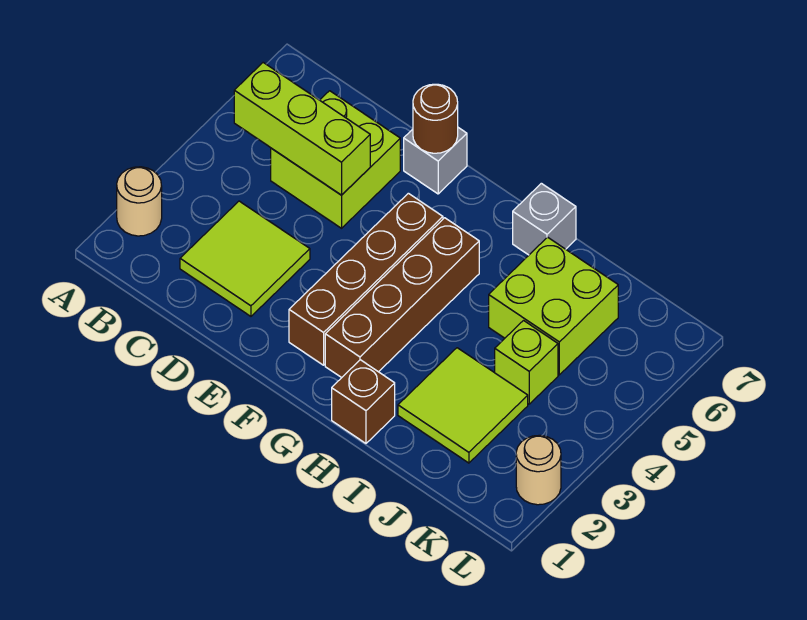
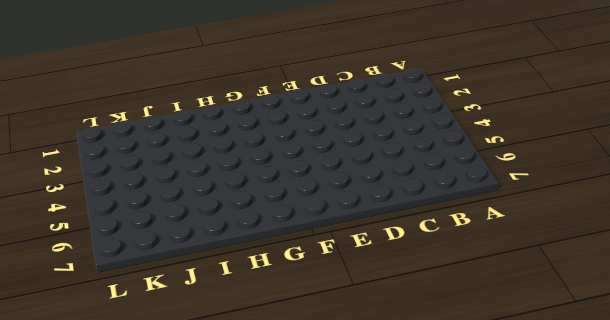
none -> tan 1x1 round brick [117,167,162,236]
none -> lime 2x2 tile [180,201,310,316]
none -> lime 2x2 brick [271,91,400,228]

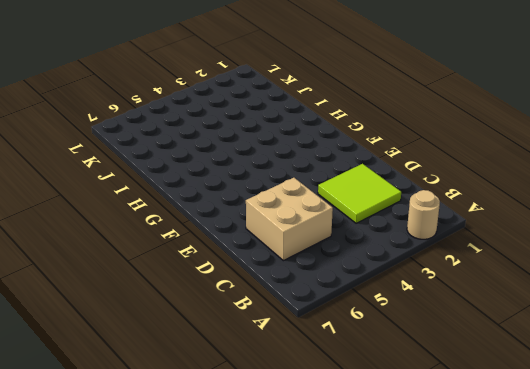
tan 2x2 brick [246,178,333,261] -> lime 2x2 brick [271,91,400,228]
none -> grey 1x1 brick [404,128,467,194]
none -> brown 1x4 brick [289,193,443,365]
none -> brown 1x4 brick [325,218,479,378]

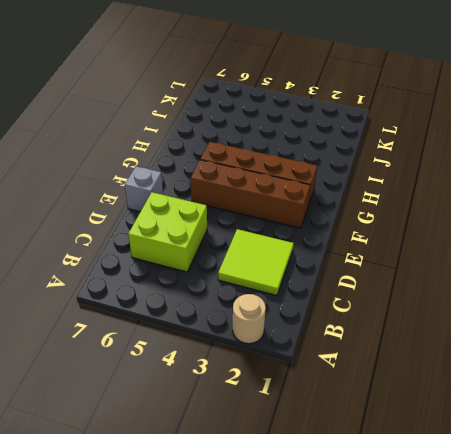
none -> brown 1x1 brick [332,360,395,443]
none -> grey 1x1 brick [513,183,576,255]
none -> lime 2x2 tile [398,348,528,463]

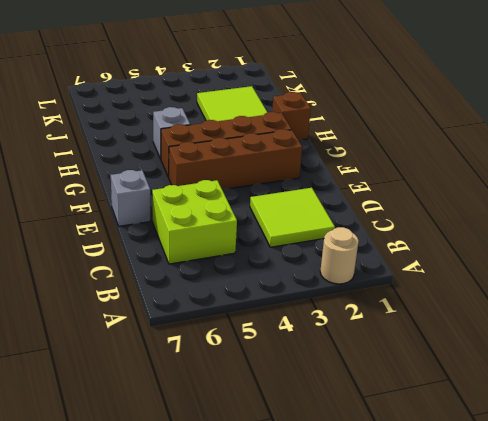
grey 1x1 brick [153,107,190,159] -> grey 1x1 brick moved to [513,183,576,255]
none -> lime 2x2 brick [489,237,618,375]
none -> lime 1x1 brick [495,321,558,404]
none -> tan 1x1 round brick [516,435,561,505]

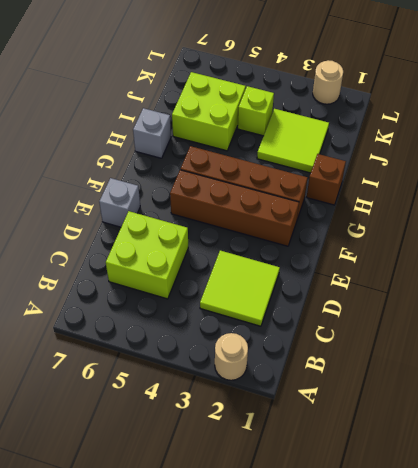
none -> lime 1x3 brick [234,63,370,195]
none -> brown 1x1 round brick [413,84,458,153]

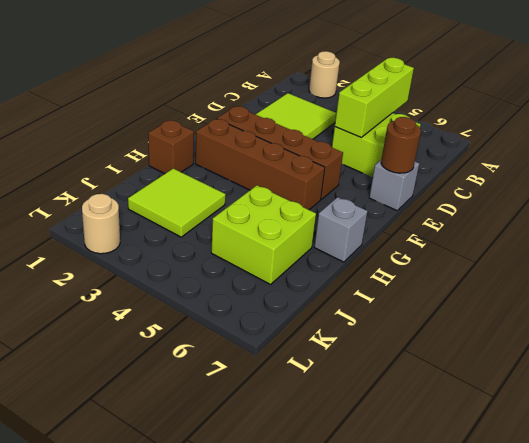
none -> lime 1x1 brick [495,321,558,404]

